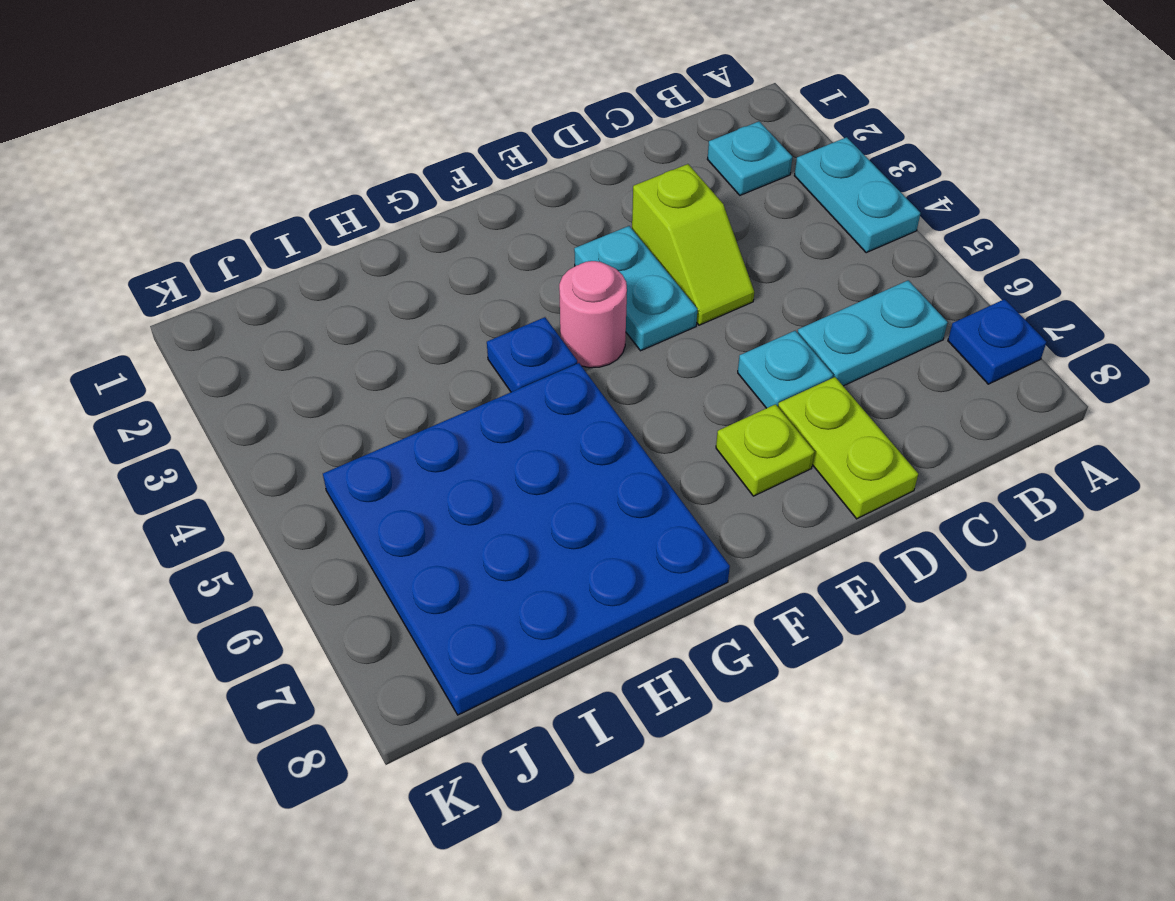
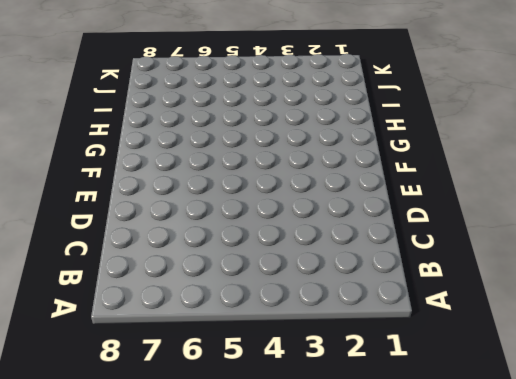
none -> cyan 1x2 plate [794,137,920,253]
none -> blue 1x1 plate [948,299,1046,384]
none -> cyan 1x1 plate [707,121,792,195]

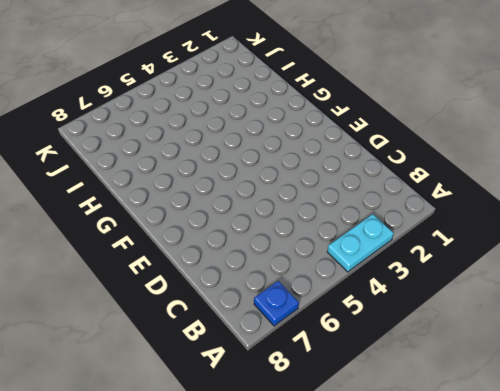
none -> cyan 1x1 plate [707,121,792,195]
none -> cyan 1x2 plate [798,280,948,386]
none -> lime 1x2 slope [632,164,754,325]

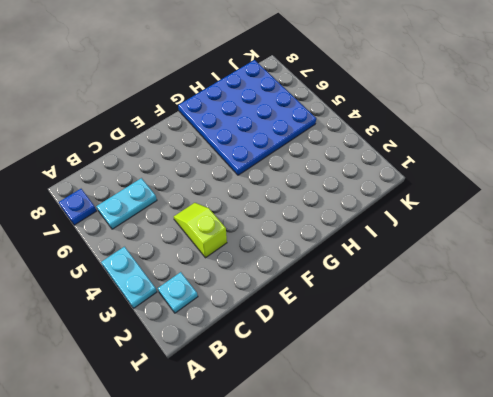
none -> cyan 1x1 plate [738,331,833,408]
none -> lime 1x2 plate [778,377,918,519]
none -> cyan 1x2 plate [574,226,698,351]

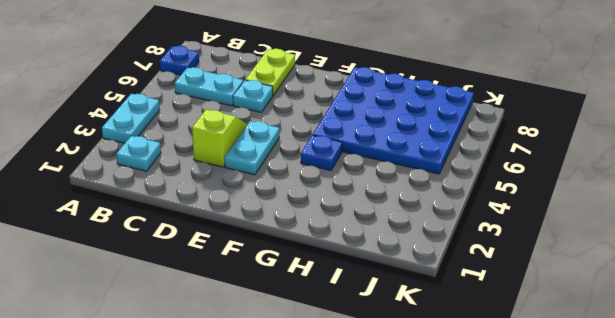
none -> lime 1x1 plate [716,404,814,496]
none -> pink 1x1 round brick [559,261,627,368]

